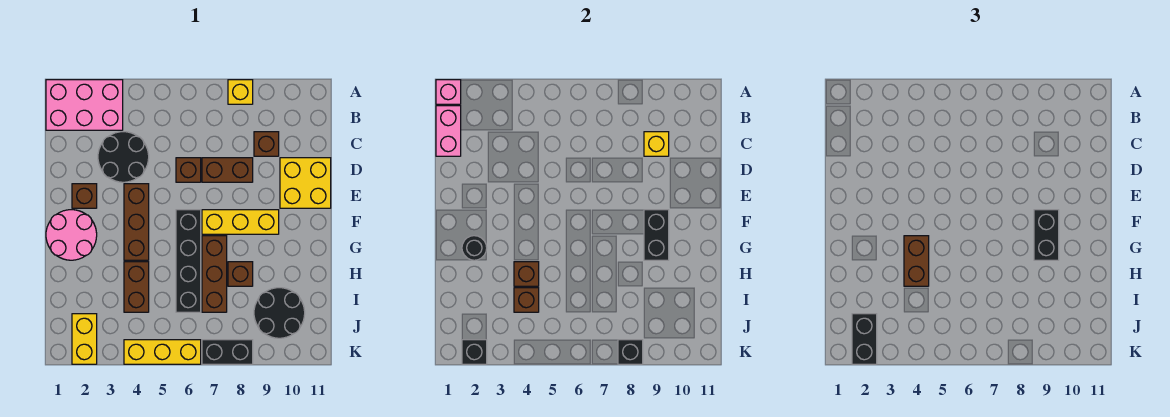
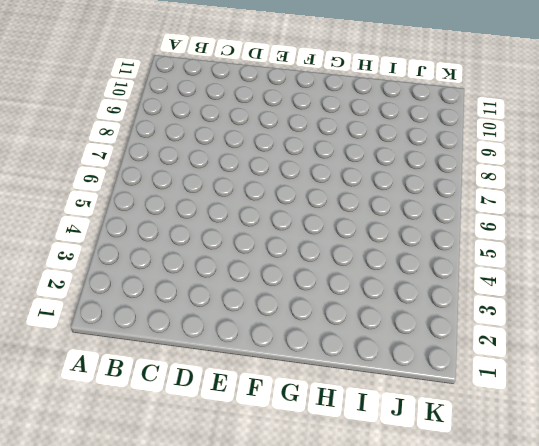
none -> pink 2x3 brick [46,80,123,130]
none -> yellow 1x1 brick [228,80,253,104]
none -> black 2x2 round brick [98,132,149,182]
none -> brown 1x1 brick [254,132,279,156]

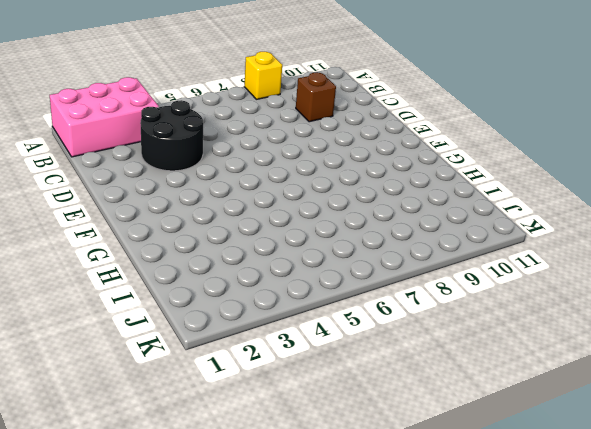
none -> brown 1x1 brick [176,158,201,182]
none -> brown 1x2 brick [202,158,253,182]
none -> yellow 2x2 brick [280,158,331,208]
none -> brown 1x1 brick [72,184,97,208]

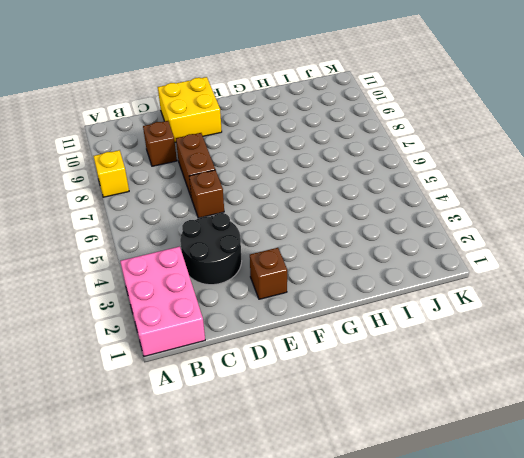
none -> brown 1x3 brick [124,184,149,260]
none -> pink 2x2 round brick [46,210,97,260]
none -> black 1x4 brick [176,210,201,312]
none -> yellow 1x3 brick [202,210,279,234]

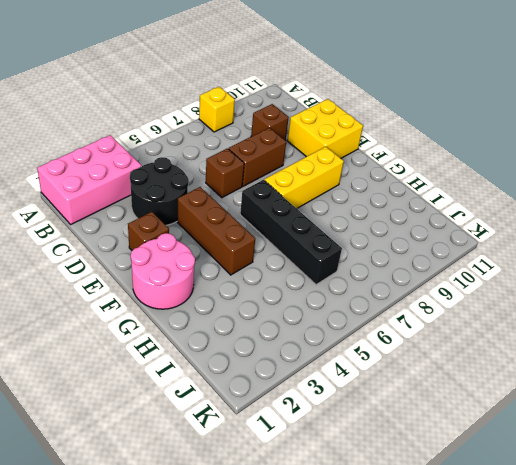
none -> brown 1x3 brick [202,236,227,312]
none -> brown 1x2 brick [124,262,149,312]
none -> brown 1x1 brick [228,262,253,286]
none -> black 2x2 round brick [254,288,305,338]

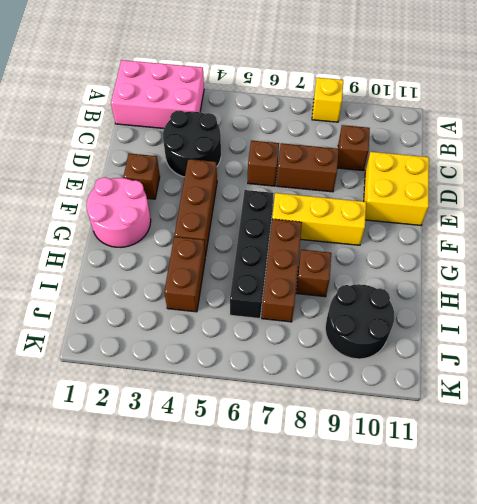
none -> yellow 1x2 brick [72,314,97,364]
none -> yellow 1x3 brick [124,340,201,364]
none -> black 1x2 brick [202,340,253,364]
none -> pink 1x1 brick [436,80,461,104]

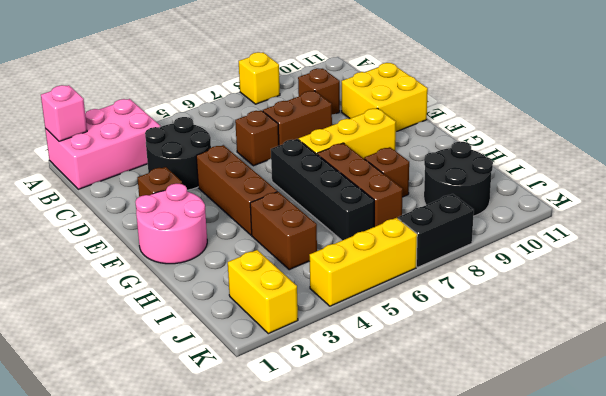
none -> pink 1x2 brick [436,106,461,156]
none -> yellow 1x1 brick [644,132,669,156]
none -> black 1x2 brick [644,210,669,260]
none -> black 1x1 round brick [462,236,487,260]

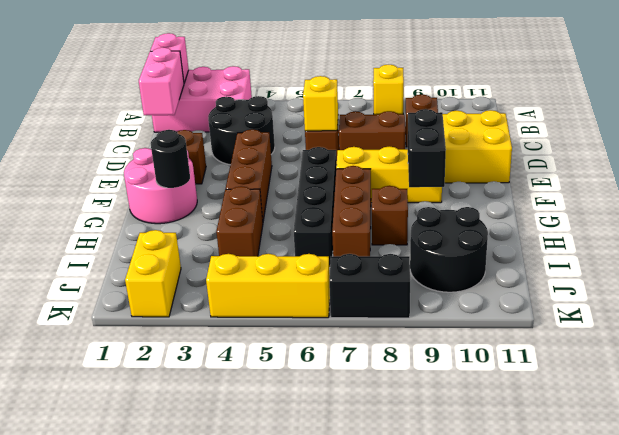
yellow 1x1 brick [303,76,338,131] -> yellow 1x1 brick moved to [644,132,669,156]
none -> brown 1x1 brick [514,262,539,286]
none -> brown 1x1 brick [514,288,539,312]
none -> black 1x1 brick [462,340,487,364]
none -> black 1x1 brick [618,340,643,364]

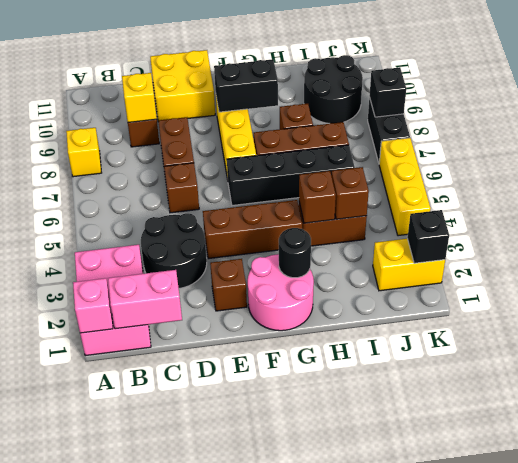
none -> black 1x2 brick [1034,210,1059,260]
none -> brown 1x2 brick [904,236,929,286]
none -> black 1x2 brick [852,314,877,364]

